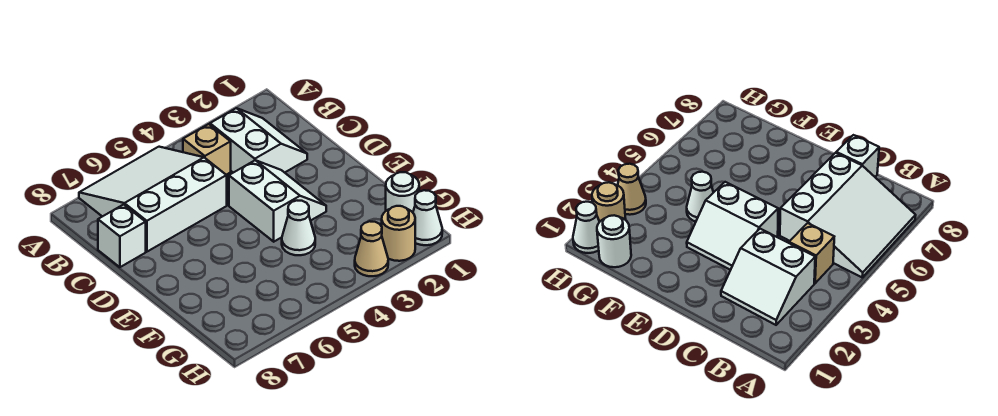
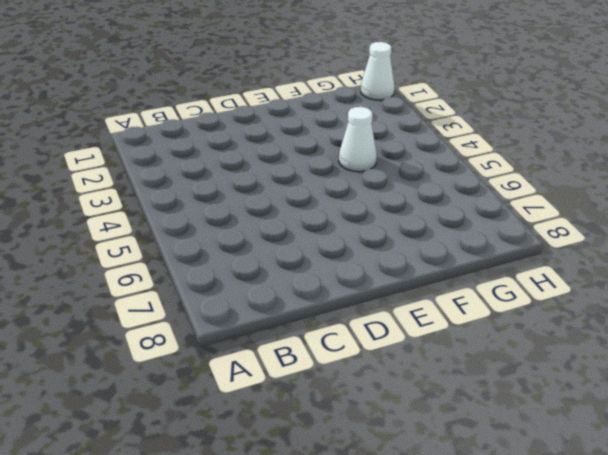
none -> white 3x3 slope [79,147,227,252]
none -> white 2x2 slope [210,108,307,173]

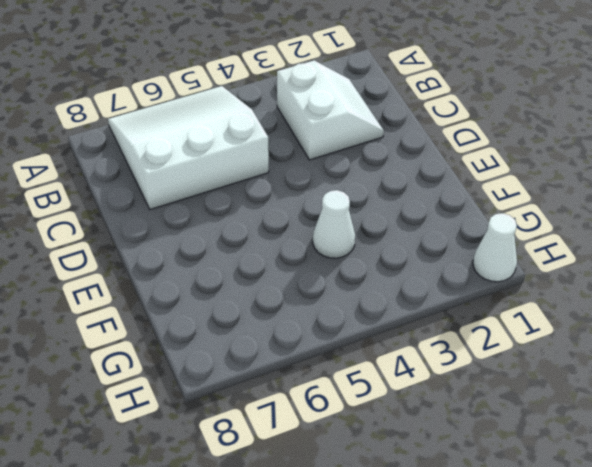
none -> tan 1x1 brick [183,124,231,175]
none -> white 1x1 brick [98,204,146,267]

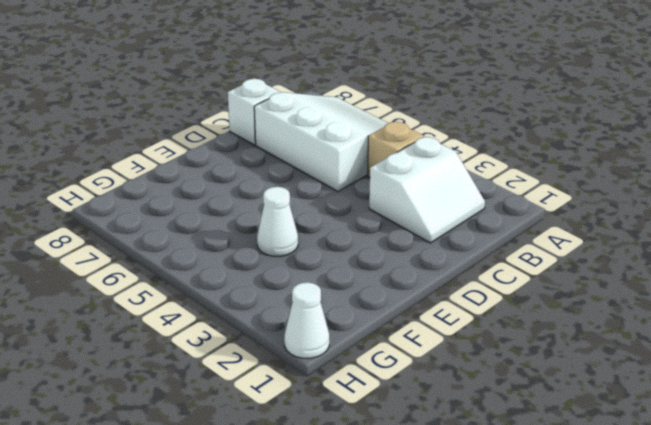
none -> white 2x2 slope [229,160,326,242]
none -> white 1x1 round brick [386,172,419,212]

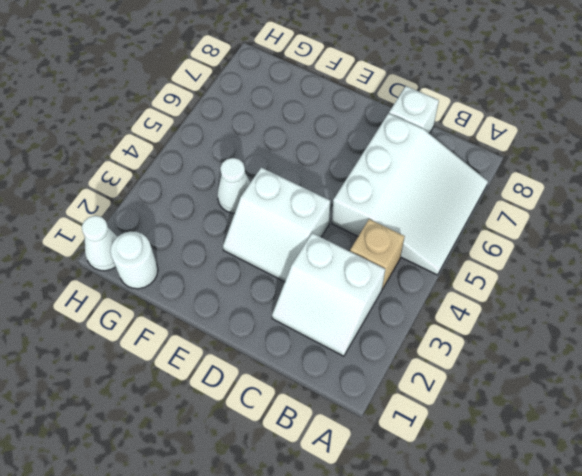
none -> tan 1x1 round brick [382,206,415,261]
none -> tan 1x1 cone [355,221,388,276]

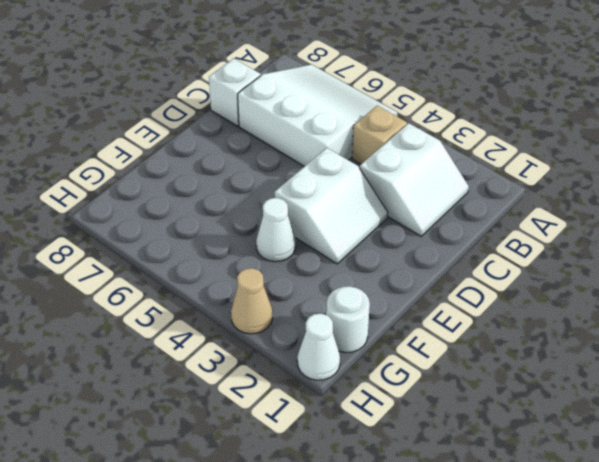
none -> tan 1x1 round brick [382,206,415,261]

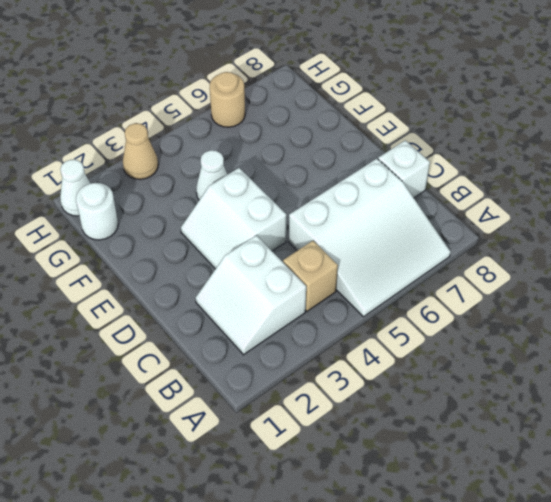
tan 1x1 round brick [210,72,245,127] -> tan 1x1 round brick moved to [382,206,415,261]

